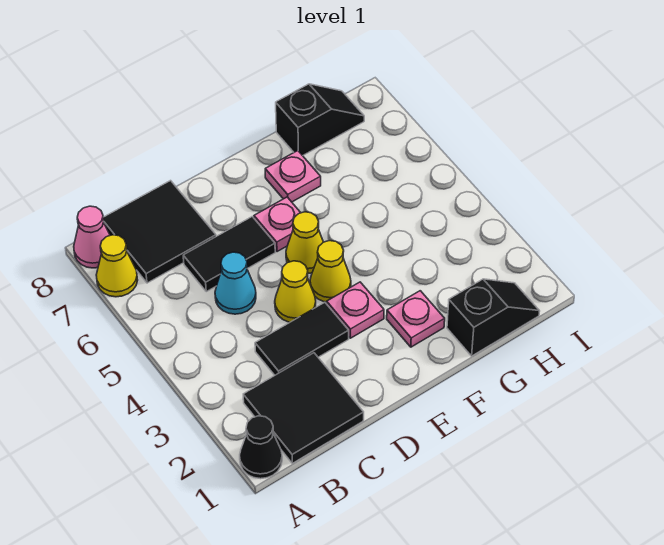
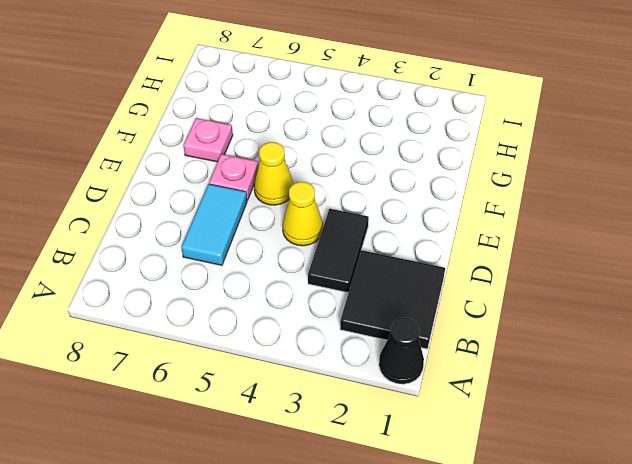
cyan 1x2 tile [181,184,247,265] -> black 1x2 tile [183,217,275,292]
none -> yellow 1x1 cone [96,235,138,297]
none -> pink 1x1 cone [74,206,110,268]
none -> black 2x2 tile [103,181,216,283]

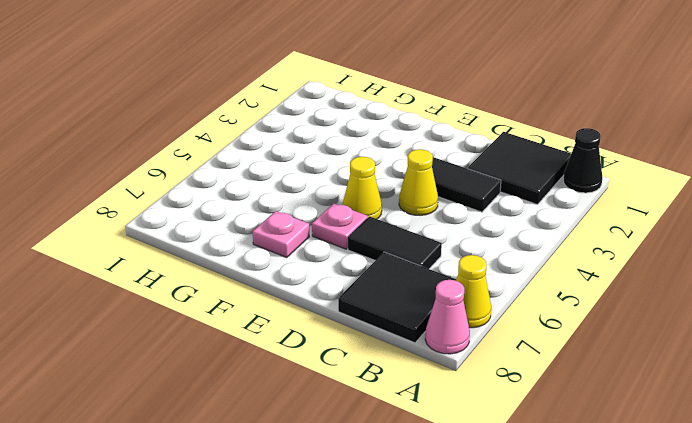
none -> cyan 1x1 cone [215,252,256,314]
none -> pink 1x1 plate [327,282,384,338]
none -> yellow 1x1 cone [310,241,351,302]

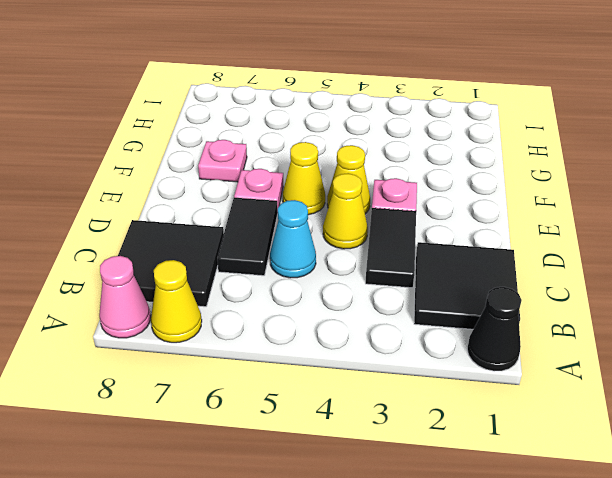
none -> pink 1x1 plate [387,291,445,347]
none -> black 1x2 slope [447,279,540,356]
none -> black 1x2 slope [276,84,364,156]

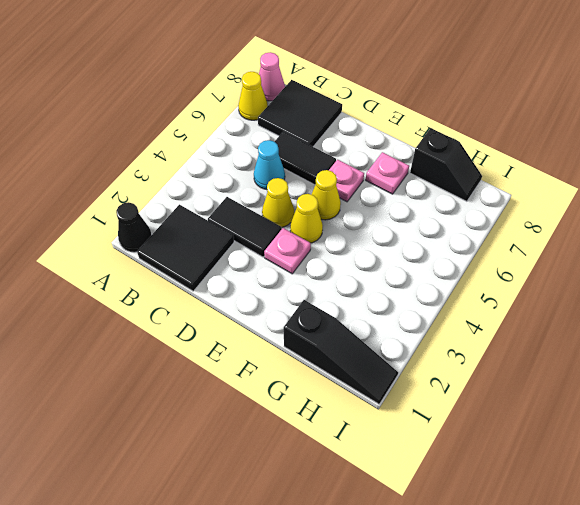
black 1x3 slope [284,300,398,404] -> black 1x2 slope [447,279,540,356]
none -> pink 1x1 plate [387,291,445,347]

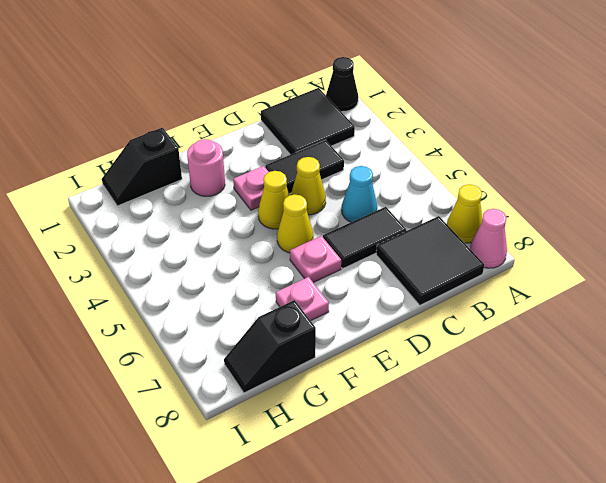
pink 1x1 round brick [187,139,225,196] -> pink 1x1 plate [387,291,445,347]

